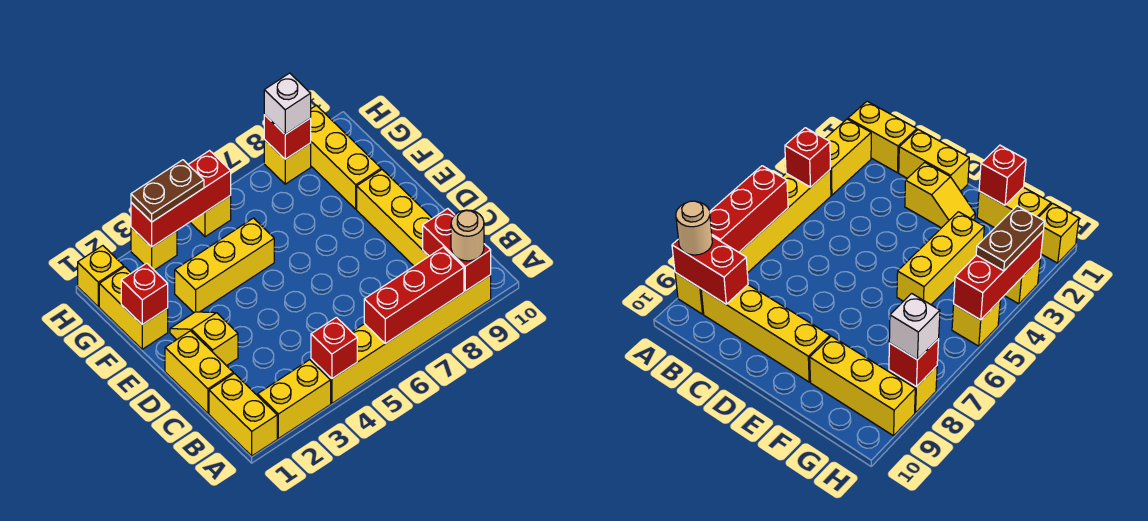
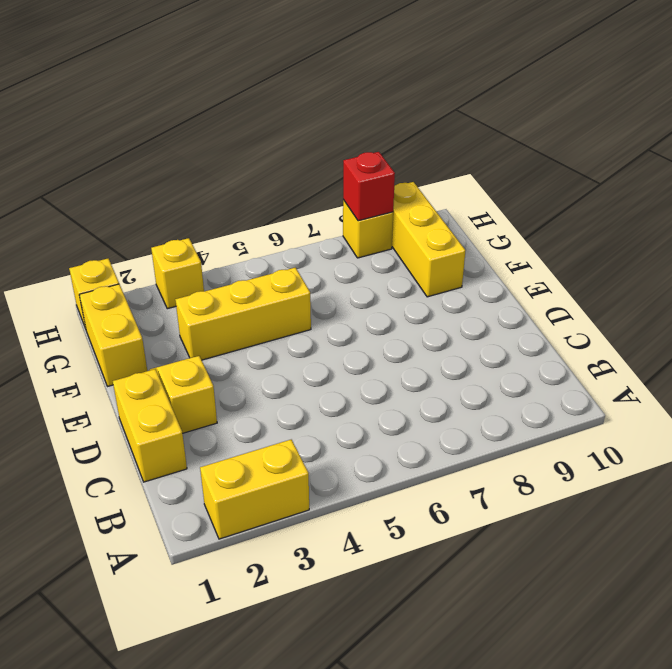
none -> yellow 1x2 brick [209,373,277,456]
none -> yellow 1x6 brick [311,275,491,403]
none -> yellow 1x4 brick [357,170,432,266]

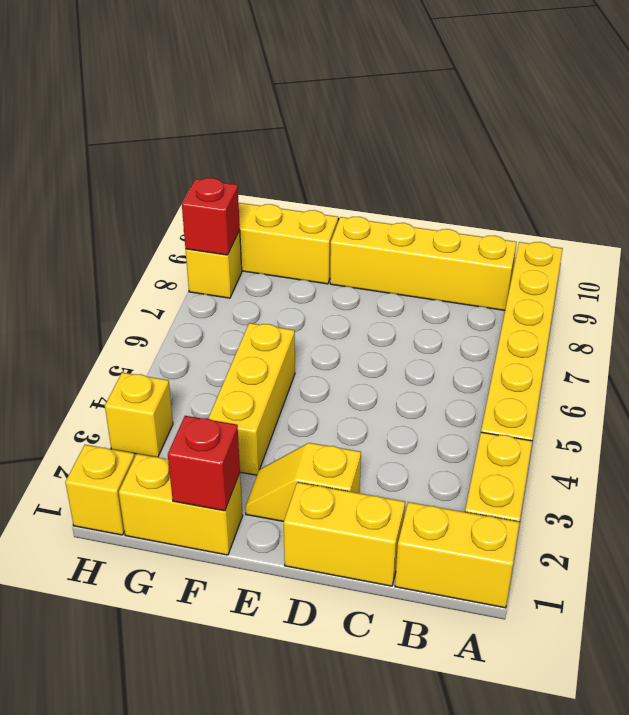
none -> yellow 1x1 brick [190,196,231,237]
none -> red 1x1 brick [311,317,357,379]
none -> red 1x3 brick [364,247,464,344]

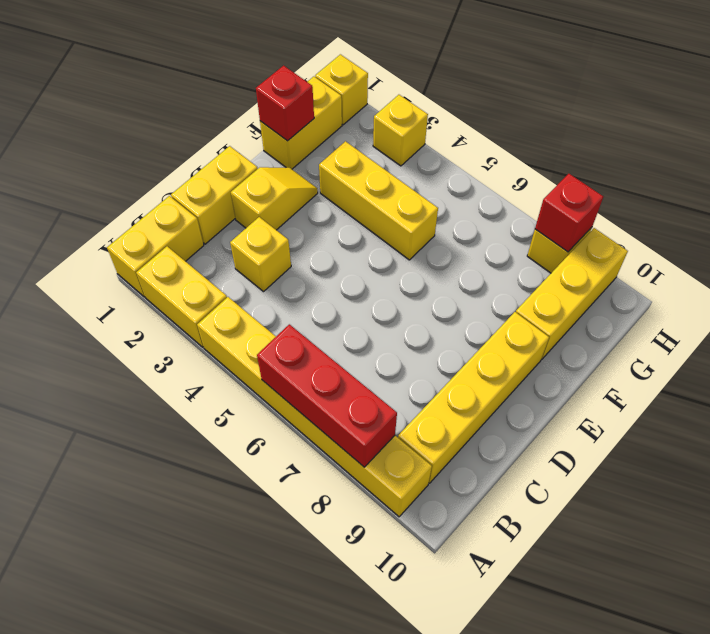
yellow 1x1 brick [230,217,291,292] -> yellow 1x1 brick moved to [190,196,231,237]
none -> red 1x1 brick [311,317,357,379]
none -> red 1x2 brick [423,209,491,291]
none -> red 1x3 brick [131,151,231,247]

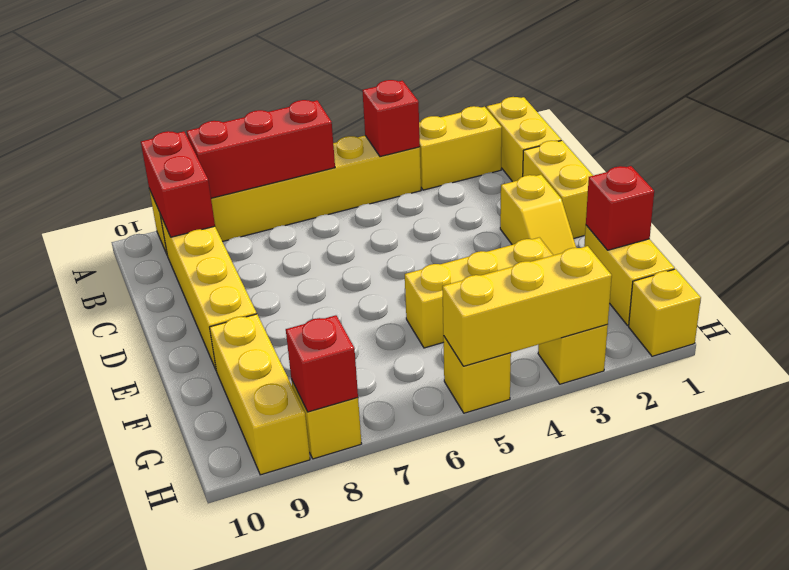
yellow 1x3 brick [442,246,612,366] -> red 1x3 brick [131,151,231,247]
none -> tan 1x1 round brick [451,210,484,261]
none -> brown 1x2 plate [131,160,204,222]
none -> white 1x1 brick [264,73,311,134]

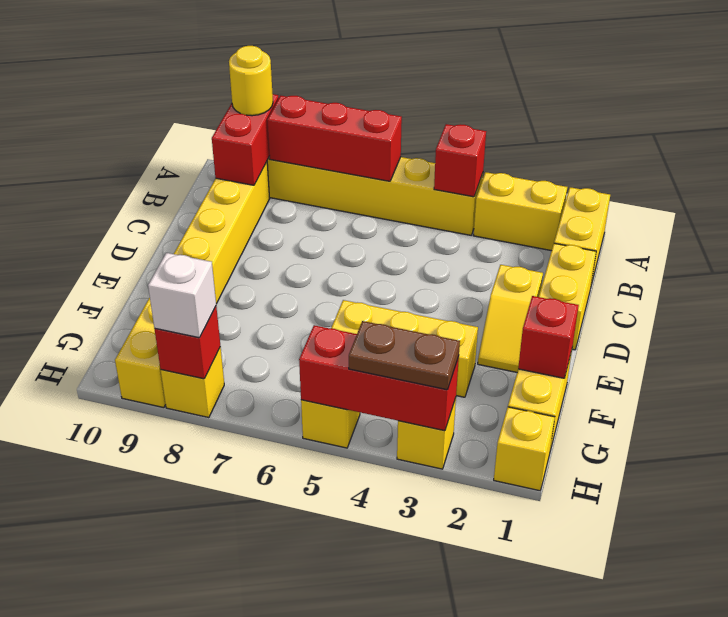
yellow 1x1 round brick [229,46,273,116] -> tan 1x1 round brick [451,210,484,261]

